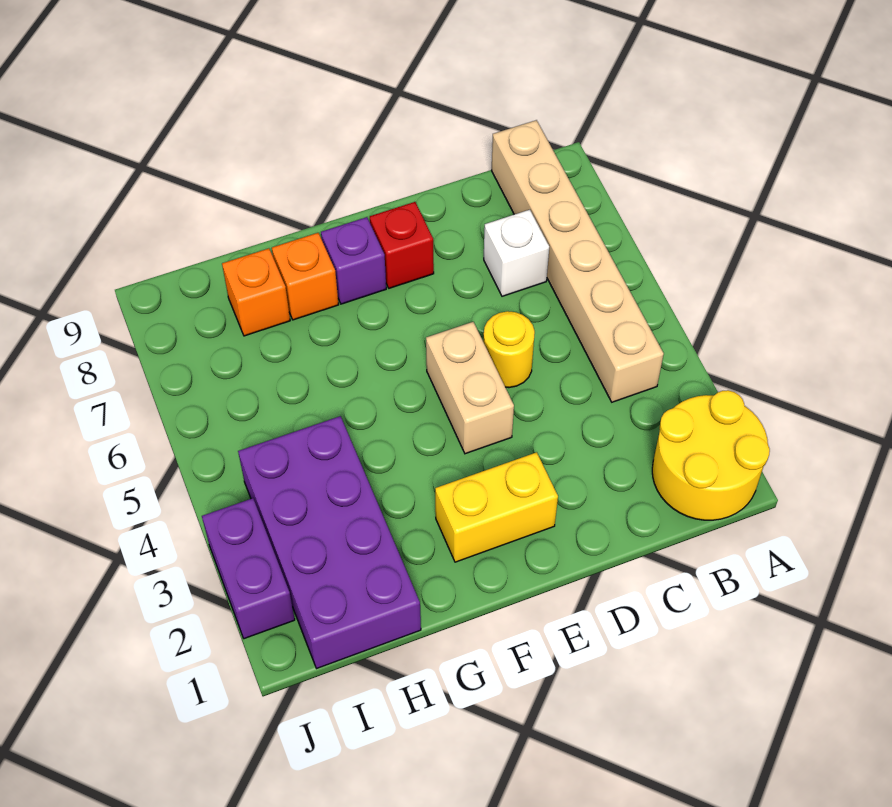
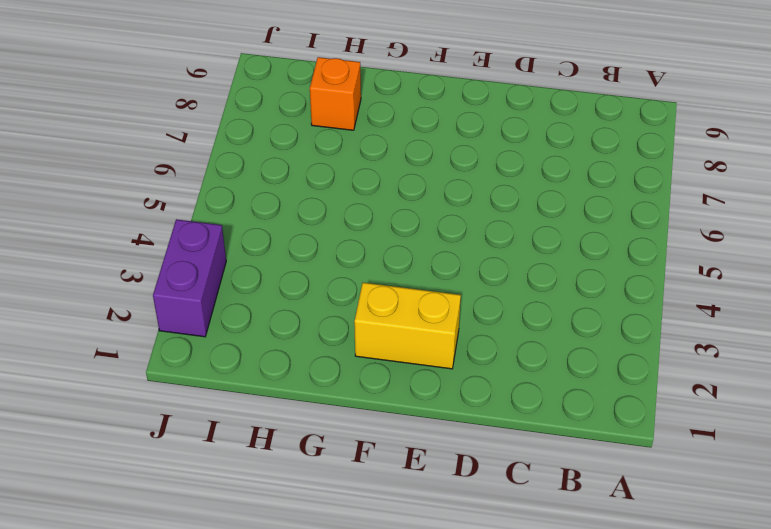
none -> yellow 2x2 round brick [652,390,770,520]
none -> tan 1x6 brick [492,120,664,402]
none -> white 1x1 brick [484,210,549,296]

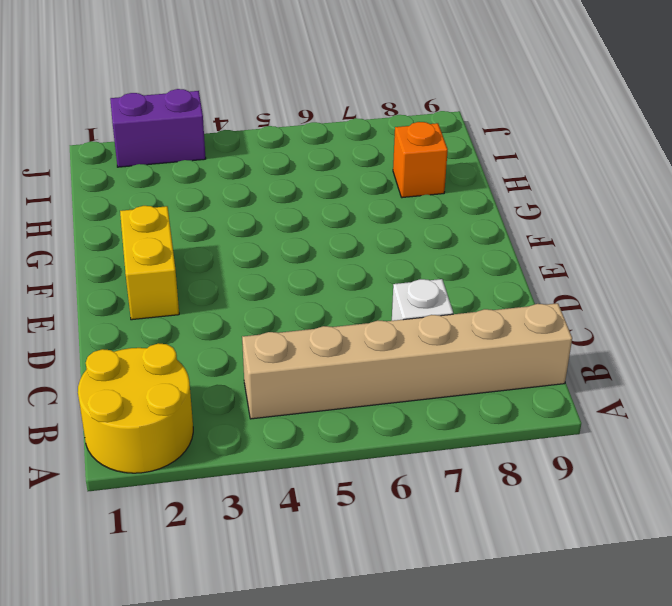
none -> yellow 1x1 round brick [483,311,535,388]
none -> tan 1x2 brick [426,322,514,454]
none -> red 1x1 brick [370,202,434,288]

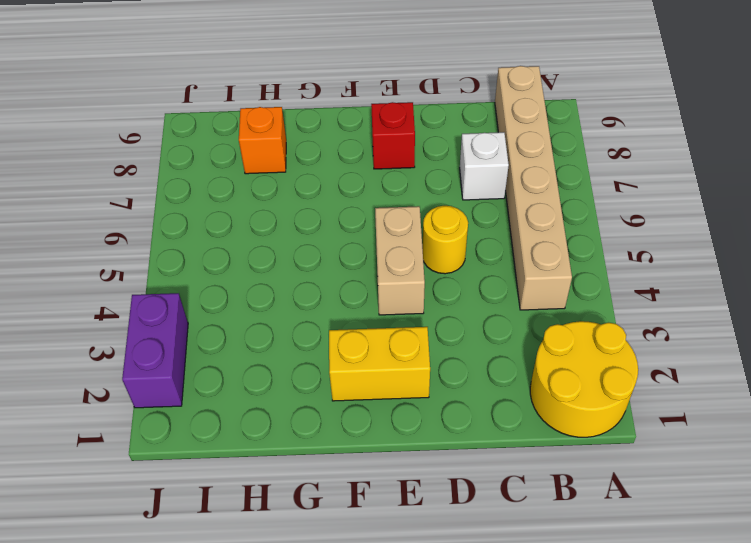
none -> purple 1x1 brick [321,217,386,304]
none -> orange 1x1 brick [272,233,339,320]
none -> purple 2x4 brick [238,416,421,669]

